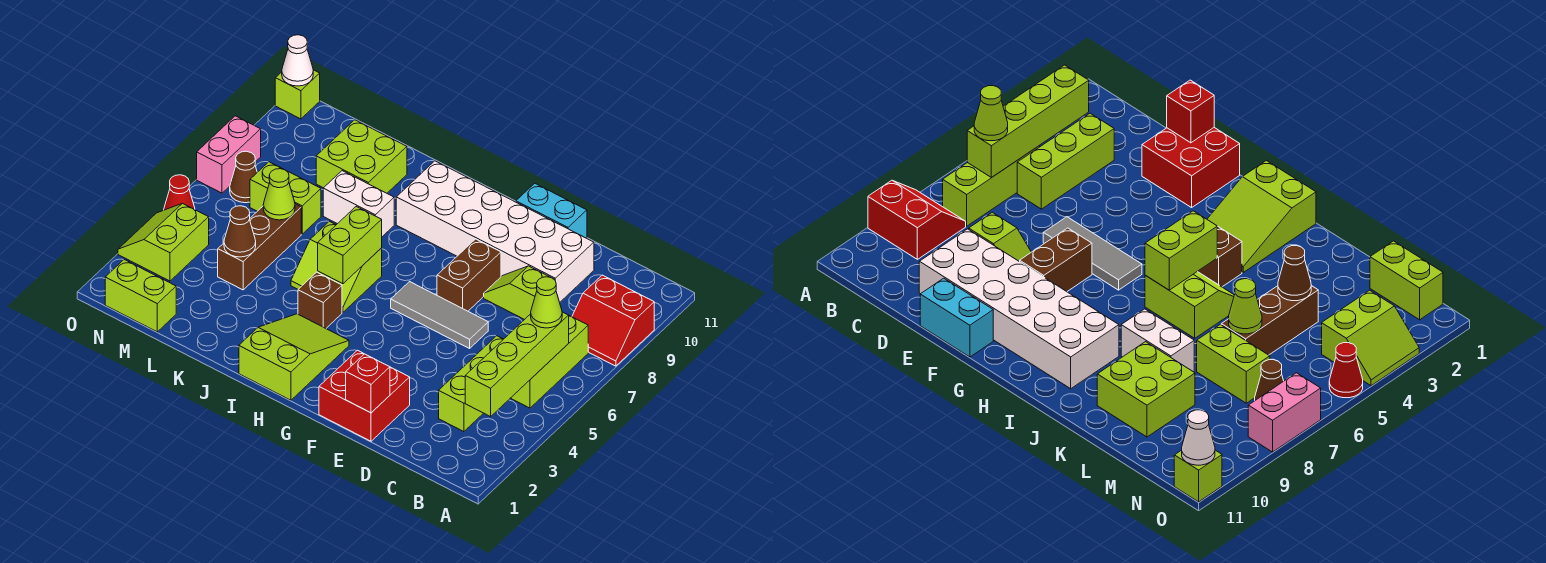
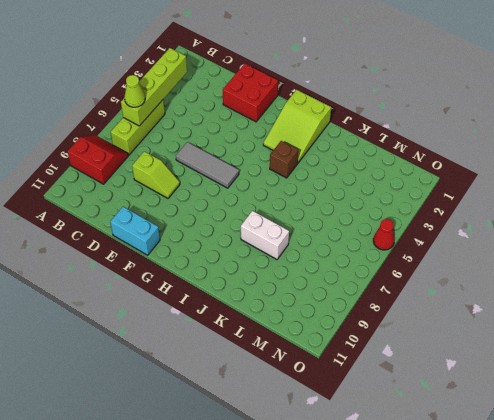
none -> lime 1x3 brick [439,336,503,432]
none -> white 2x6 brick [396,161,594,302]
none -> brown 1x2 brick [437,239,501,311]

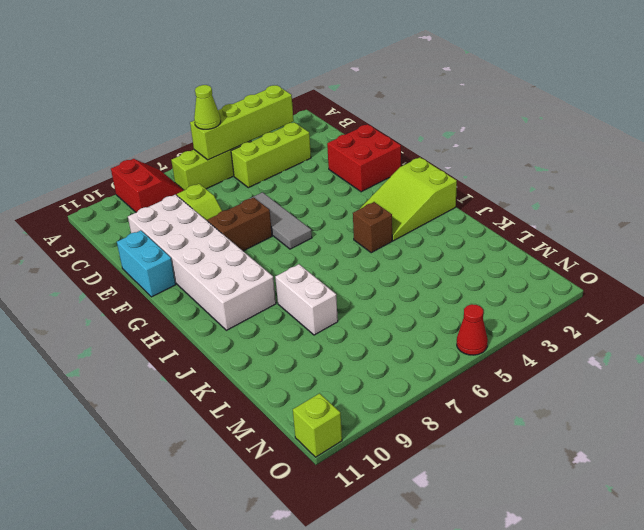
none -> lime 2x2 slope [291,221,382,312]
none -> lime 2x2 brick [316,120,407,193]
none -> brown 1x3 brick [218,204,301,290]

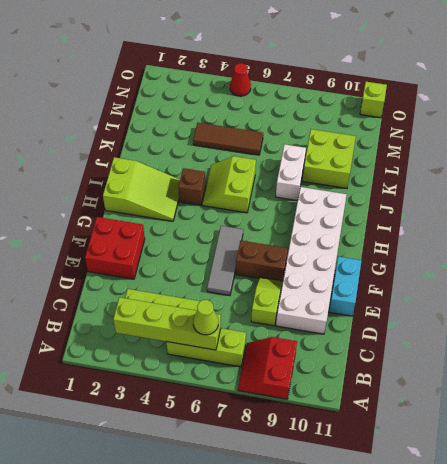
brown 1x3 tile [193,123,263,155] -> brown 1x3 brick [218,204,301,290]
none -> lime 1x2 brick [250,162,321,234]
none -> lime 1x2 brick [105,260,176,332]
none -> lime 2x2 slope [118,203,209,281]

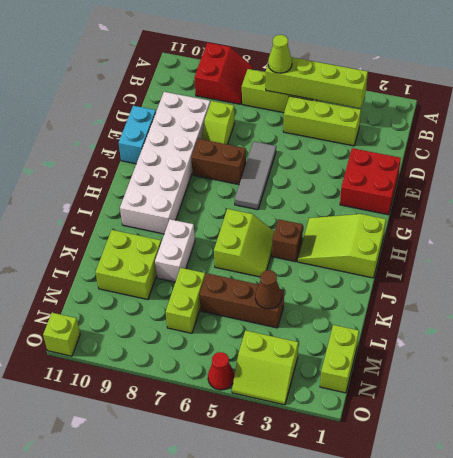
none -> brown 1x1 cone [230,151,257,203]
none -> pink 1x2 brick [197,116,261,193]
none -> red 1x1 brick [346,354,390,413]

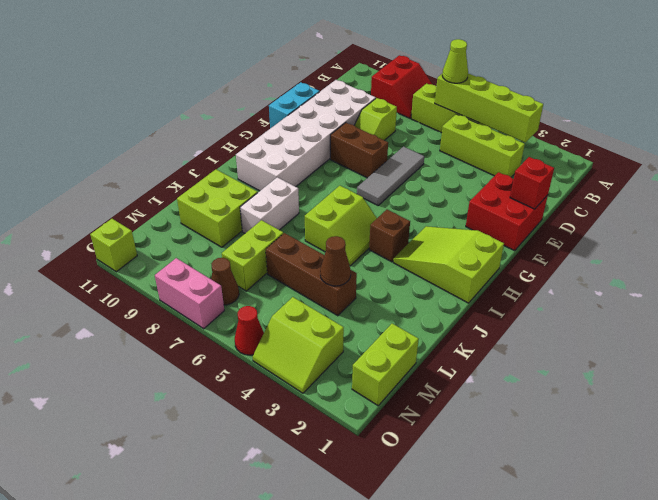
none -> lime 1x2 brick [318,207,382,284]
none -> lime 1x1 cone [263,169,295,220]
none -> white 1x1 cone [282,35,313,86]

